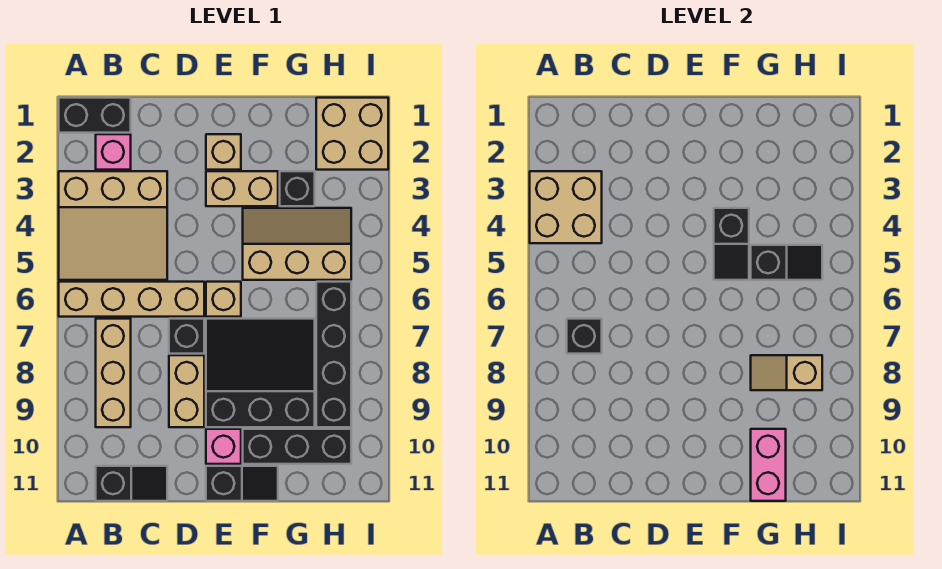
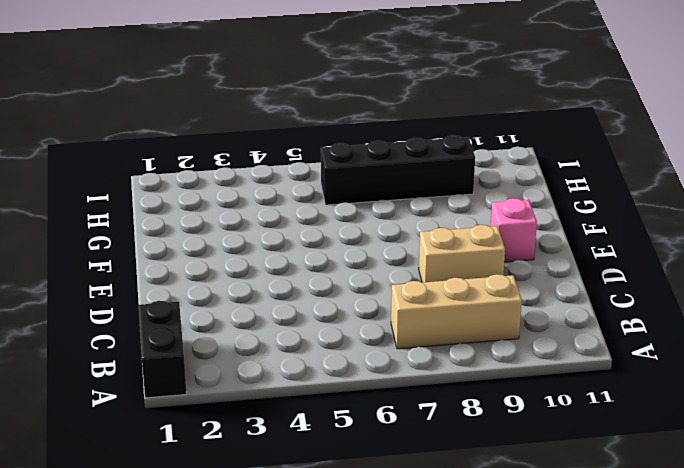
none -> tan 3x3 slope [59,171,167,280]
none -> tan 1x4 brick [59,282,204,317]
none -> pink 1x1 brick [96,134,131,170]

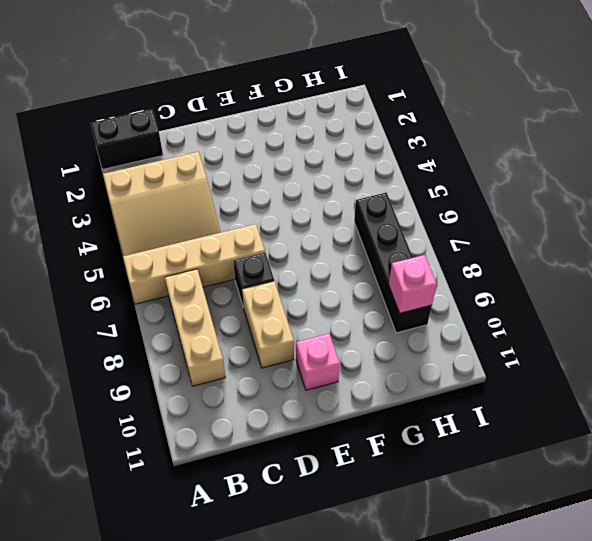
pink 1x1 brick [389,255,437,313] -> pink 1x1 brick moved to [96,134,131,170]
none -> black 1x2 slope [96,466,167,501]
none -> tan 1x1 brick [206,134,241,170]
none -> tan 1x2 brick [206,171,278,206]

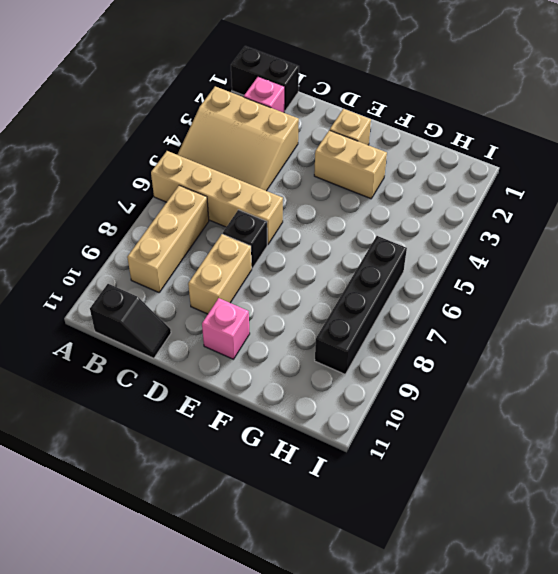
none -> tan 1x1 brick [206,282,241,317]
none -> black 3x3 slope [206,319,315,427]
none -> black 1x2 slope [206,466,278,501]

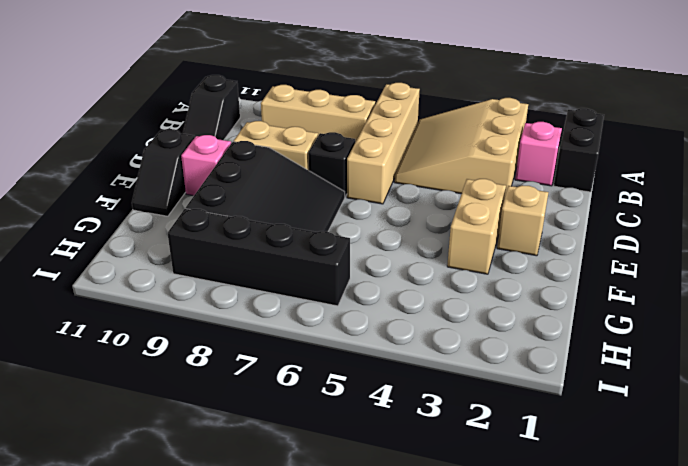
none -> tan 1x1 brick [206,282,241,317]
none -> tan 2x3 slope [243,208,351,280]
none -> black 1x3 brick [243,429,351,464]

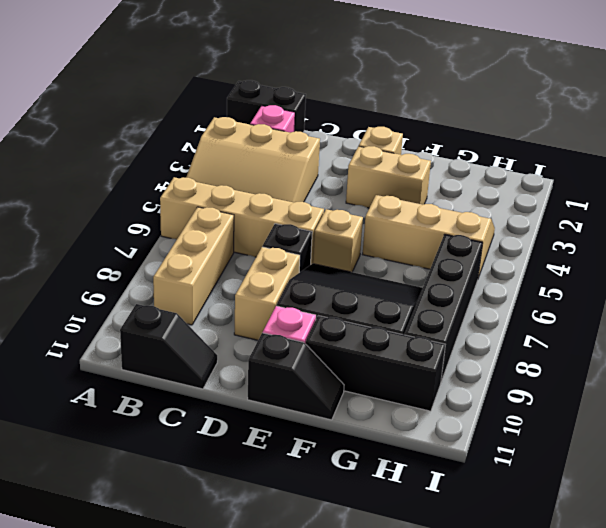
none -> black 1x1 brick [280,171,315,206]
none -> tan 2x2 brick [316,98,388,170]
none -> tan 2x2 brick [530,171,602,243]

